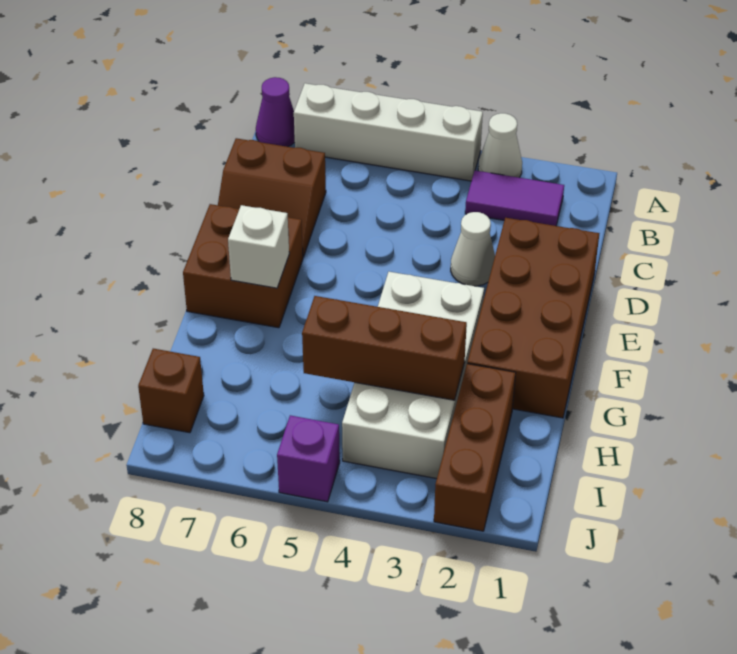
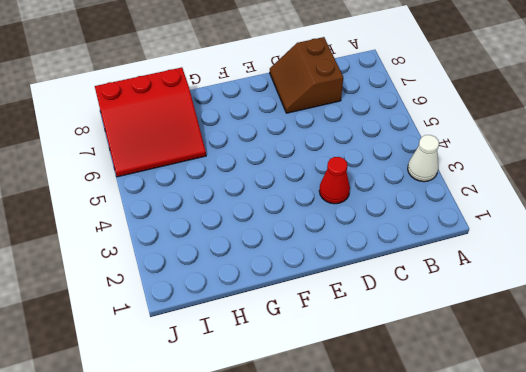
red 1x1 cone [319,157,350,204] -> white 1x1 cone [451,212,495,286]
red 3x3 slope [95,67,206,177] -> brown 1x1 brick [138,349,204,433]
none -> white 1x4 brick [294,83,483,181]
none -> purple 1x1 cone [256,77,295,147]
none -> purple 1x2 tile [465,170,564,226]

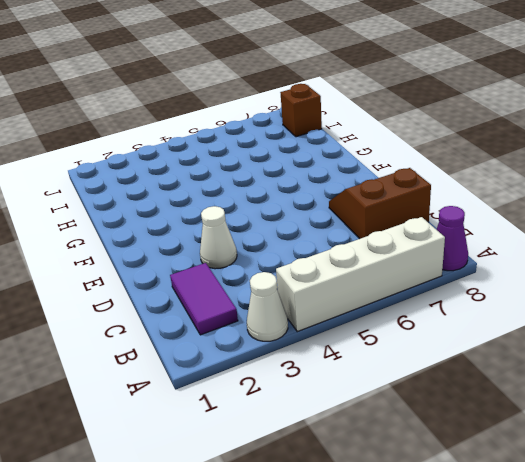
purple 1x2 tile [170,263,238,335] -> purple 1x2 tile turned to [465,170,564,226]
none -> brown 2x4 brick [467,218,599,418]
none -> brown 2x2 brick [183,204,303,328]
none -> white 2x4 brick [342,272,484,479]

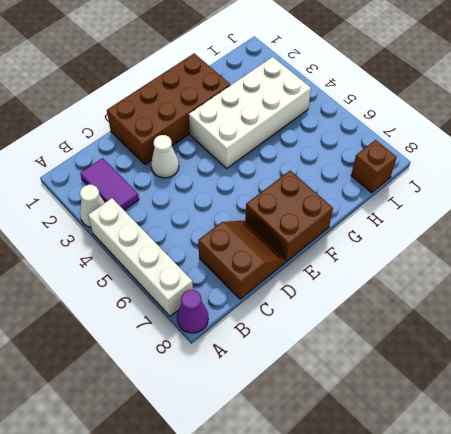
none -> brown 1x3 brick [434,364,516,531]
none -> purple 1x1 brick [277,415,340,502]
none -> white 1x1 brick [228,205,289,288]

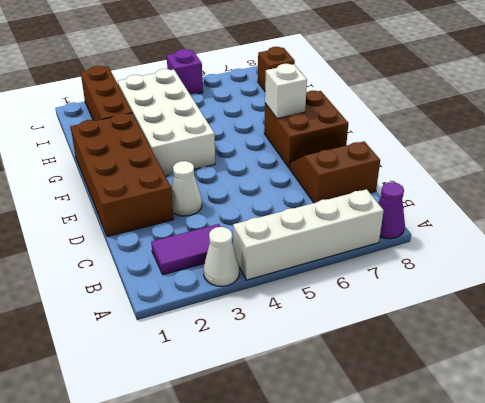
none -> brown 1x3 brick [302,296,467,400]

